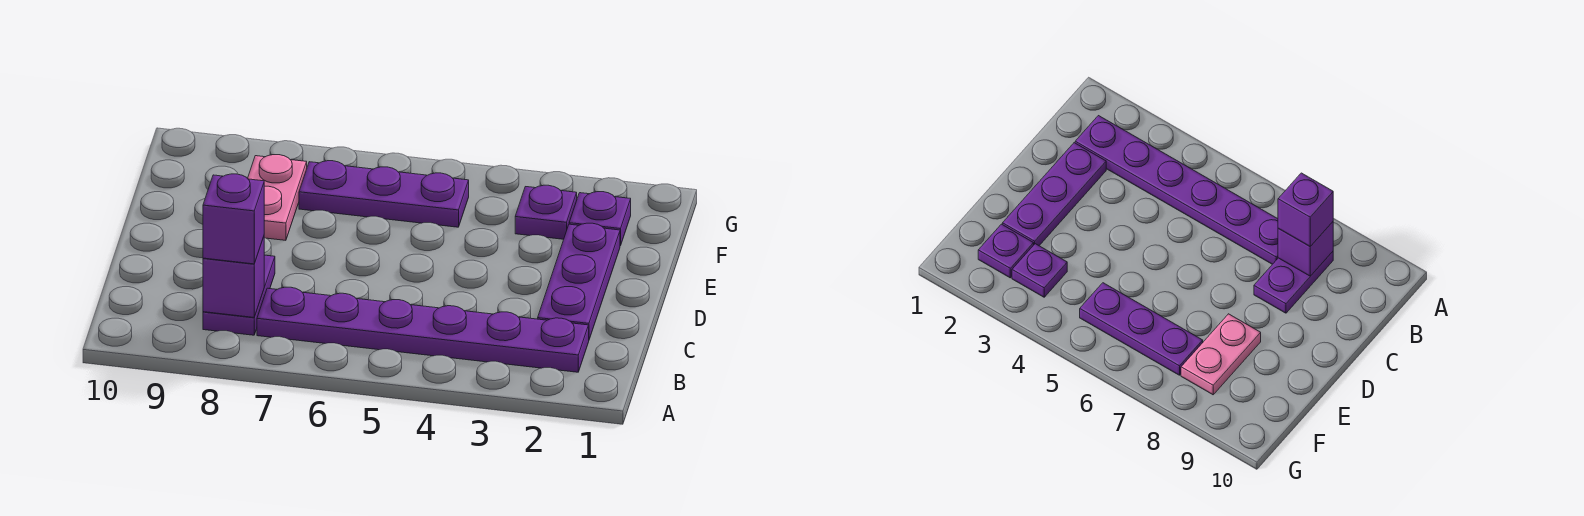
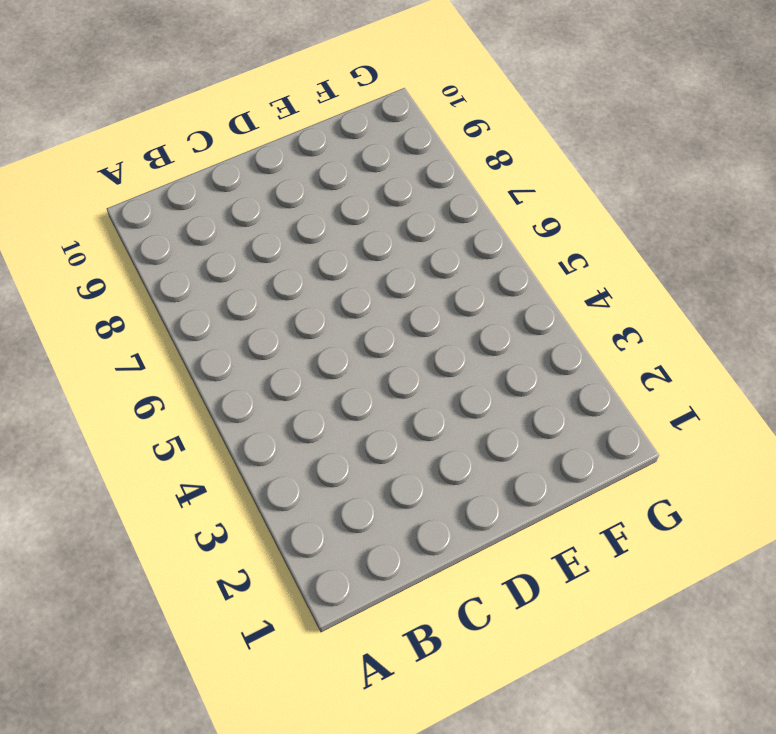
none -> purple 1x6 plate [257,287,589,372]
none -> purple 1x2 plate [203,255,275,335]

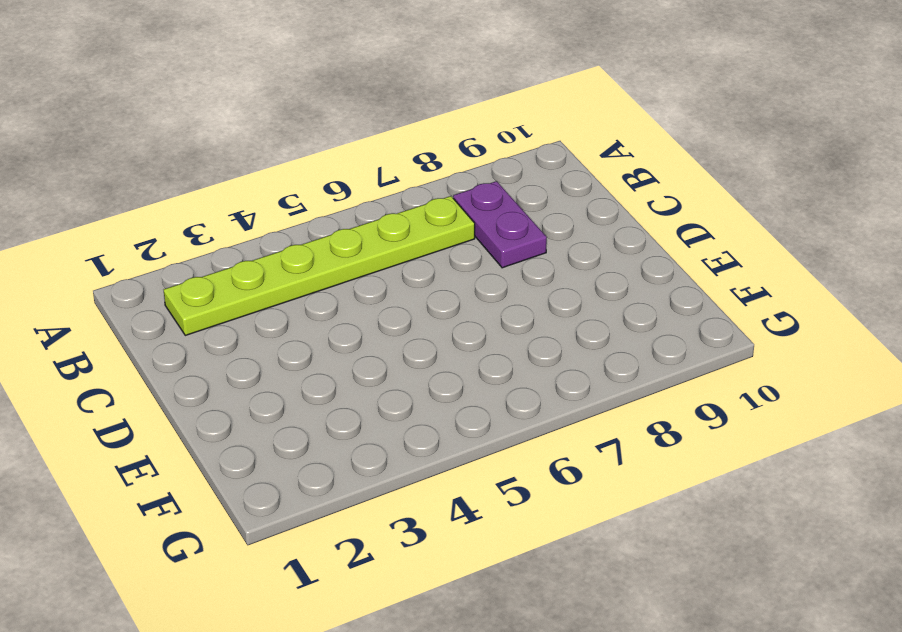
lime 1x6 plate [164,196,475,335] -> purple 1x6 plate [257,287,589,372]
none -> purple 1x3 plate [538,223,620,339]
none -> pink 1x2 plate [248,155,307,240]

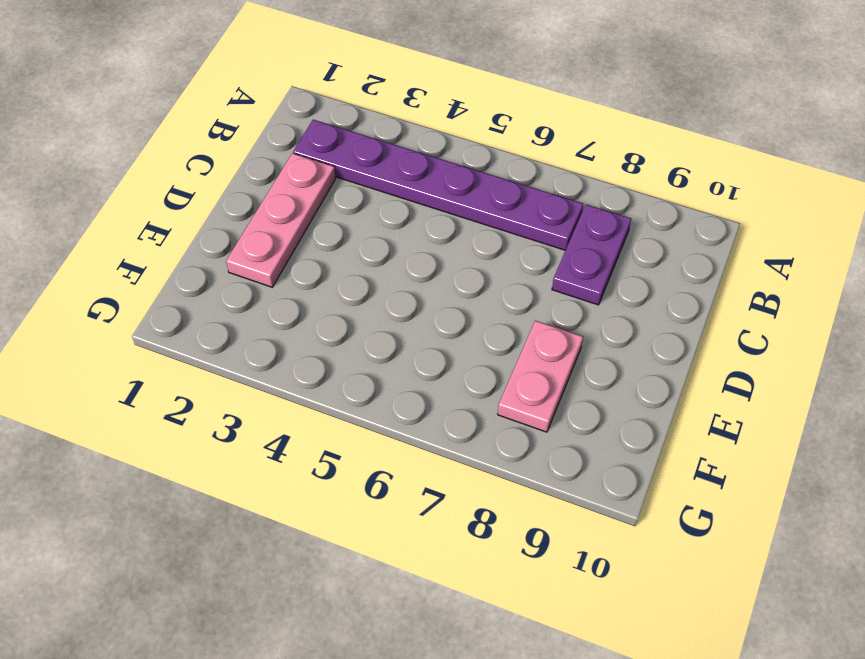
pink 1x3 plate [226,153,336,287] -> purple 1x3 plate [538,223,620,339]
none -> purple 1x1 plate [569,192,631,246]
none -> purple 1x1 plate [515,185,577,239]

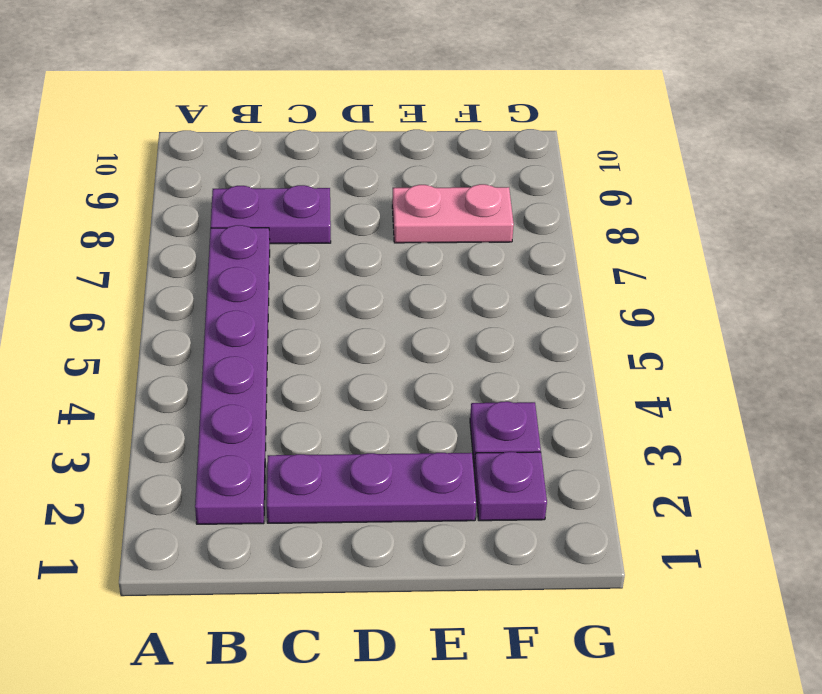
none -> purple 1x3 plate [299,161,469,227]
none -> purple 1x1 brick [203,237,264,317]

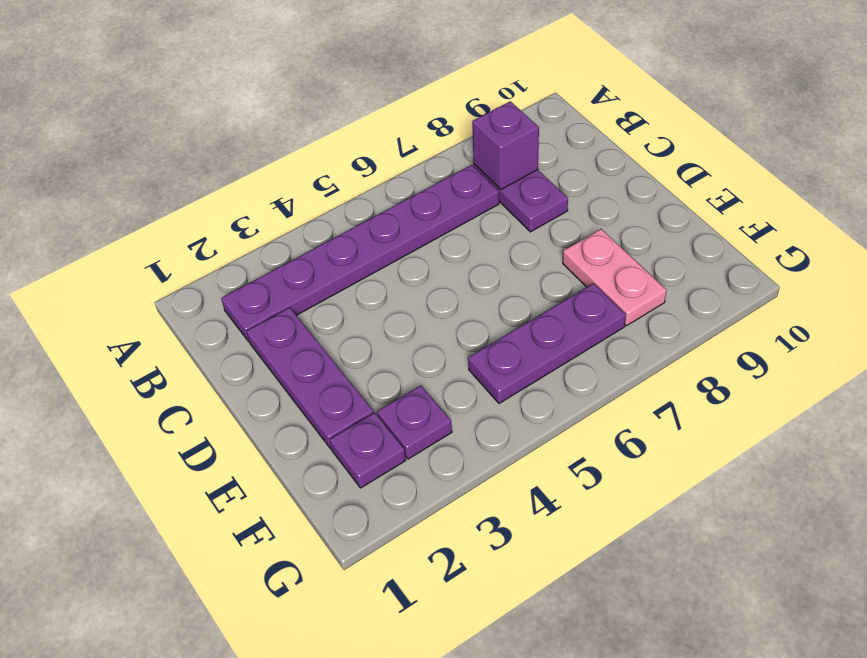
none -> purple 1x1 brick [203,174,264,264]

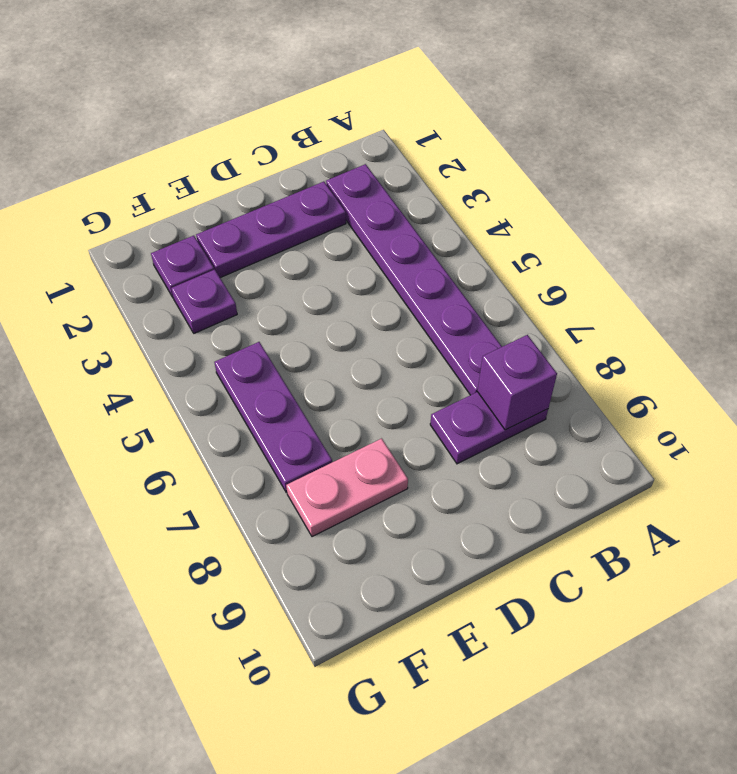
none -> purple 1x1 brick [203,174,264,264]

